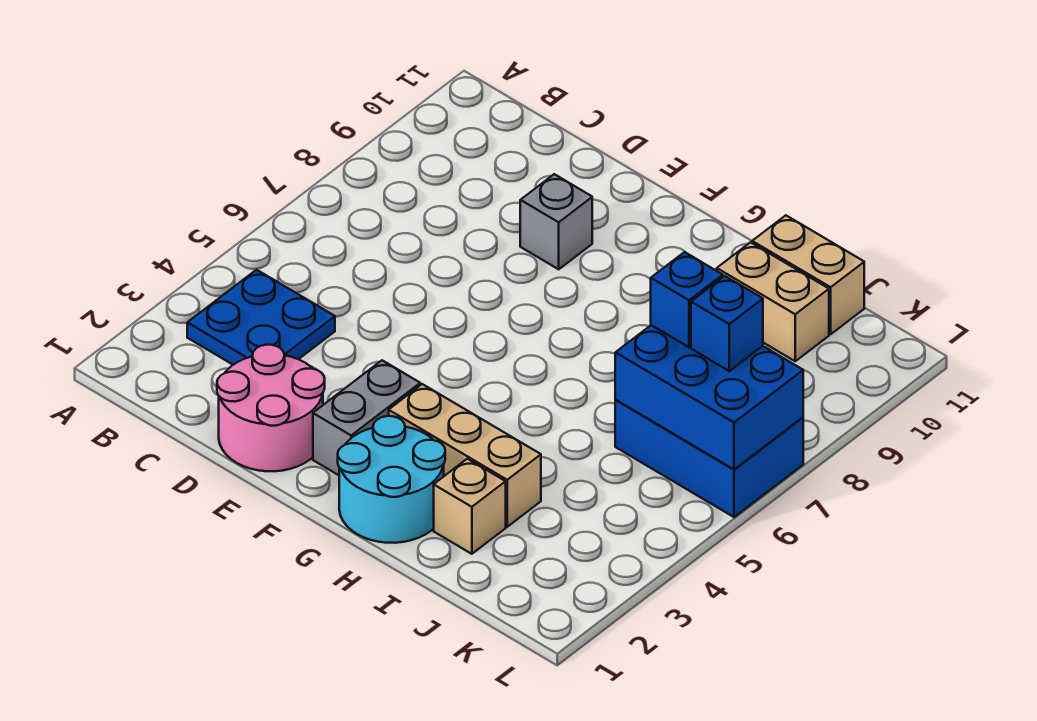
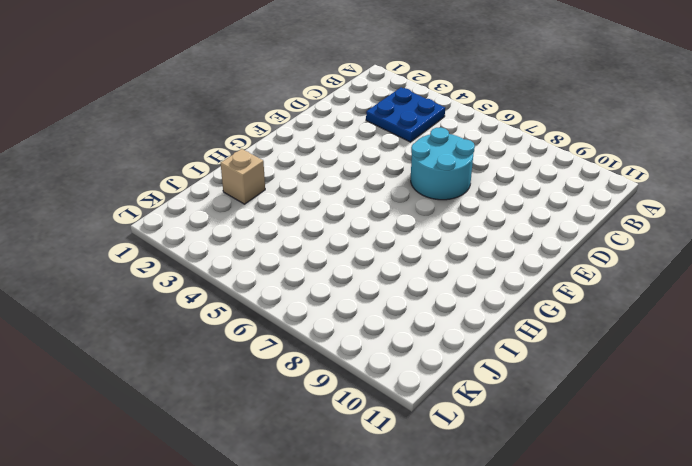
cyan 2x2 round brick [411,127,475,200] -> cyan 2x2 round brick moved to [338,416,445,543]
none -> pink 2x2 round brick [217,345,325,471]
none -> grey 1x1 brick [520,174,592,269]
none -> grey 1x2 brick [313,360,420,475]

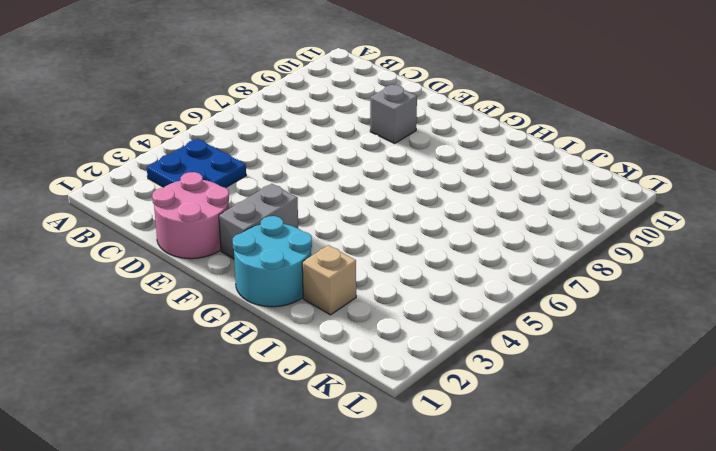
none -> tan 1x3 brick [389,384,541,527]
none -> tan 1x2 brick [717,242,829,361]
none -> tan 1x2 brick [752,215,864,334]

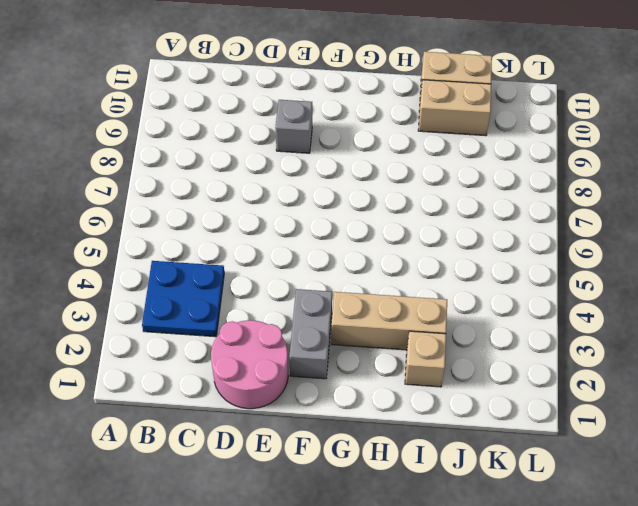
none -> cyan 2x2 round brick [338,416,445,543]
none -> blue 2x3 brick [615,400,803,517]
none -> blue 2x3 brick [615,325,803,469]

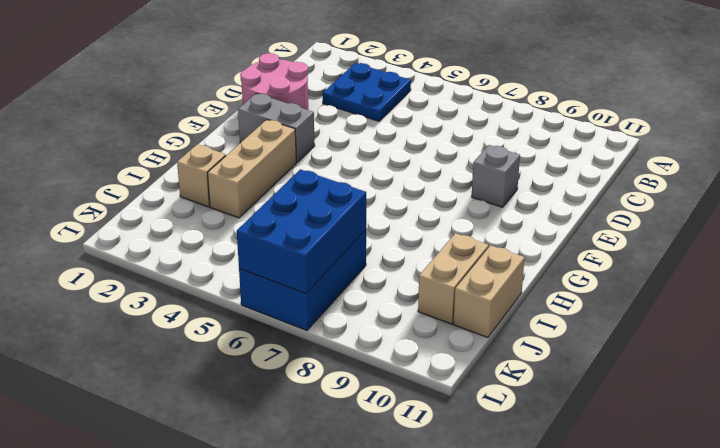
none -> cyan 2x2 round brick [338,416,445,543]
none -> blue 1x1 brick [651,252,723,347]
none -> blue 1x1 brick [691,276,763,371]

